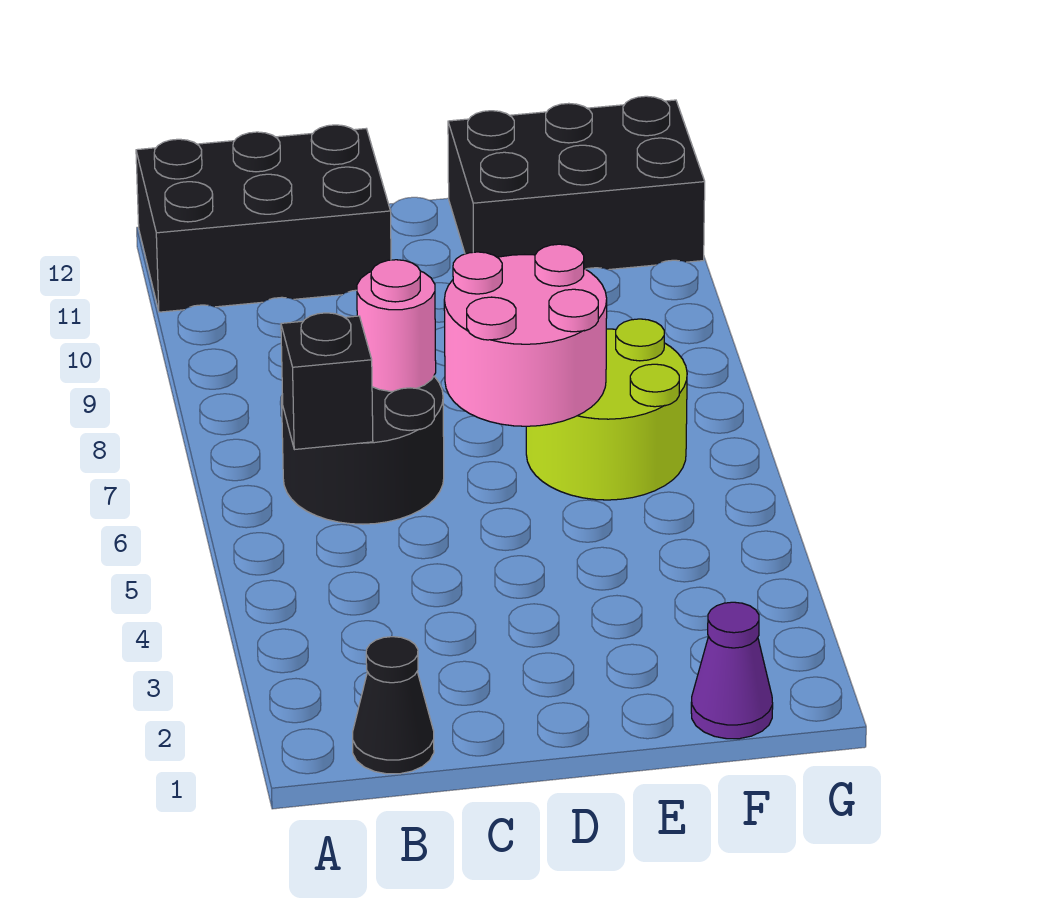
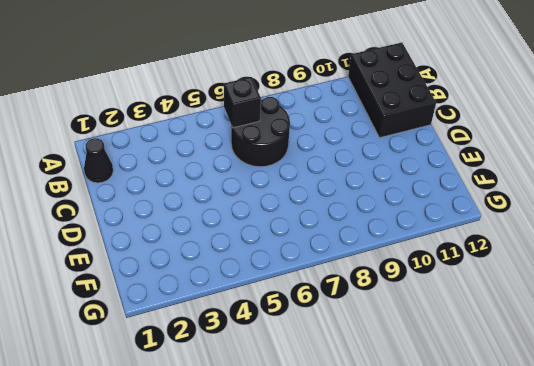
none -> lime 2x2 round brick [526,319,687,500]
none -> black 2x3 brick [448,96,705,270]

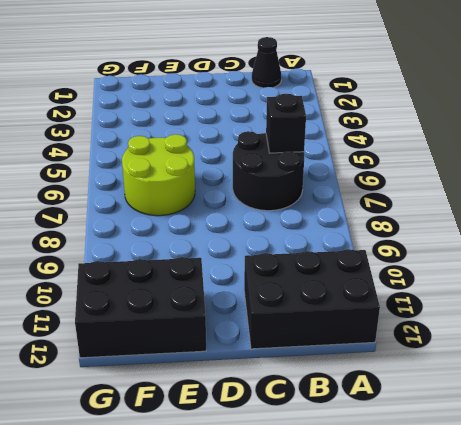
none -> purple 1x1 cone [691,602,773,739]
none -> pink 1x1 round brick [357,260,436,391]

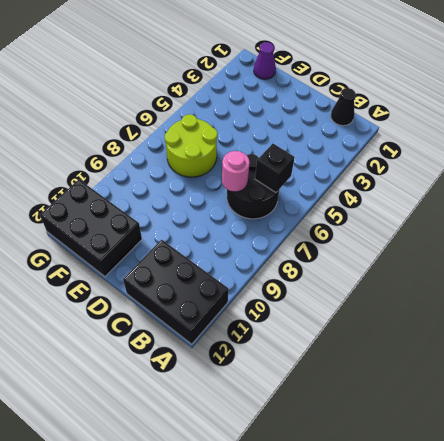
none -> pink 2x2 round brick [444,244,607,426]

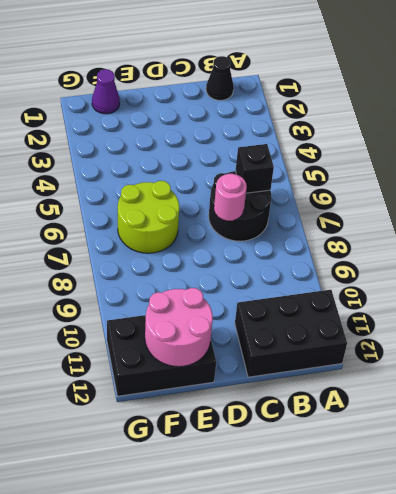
pink 2x2 round brick [145,288,213,367] -> pink 2x2 round brick moved to [444,244,607,426]

